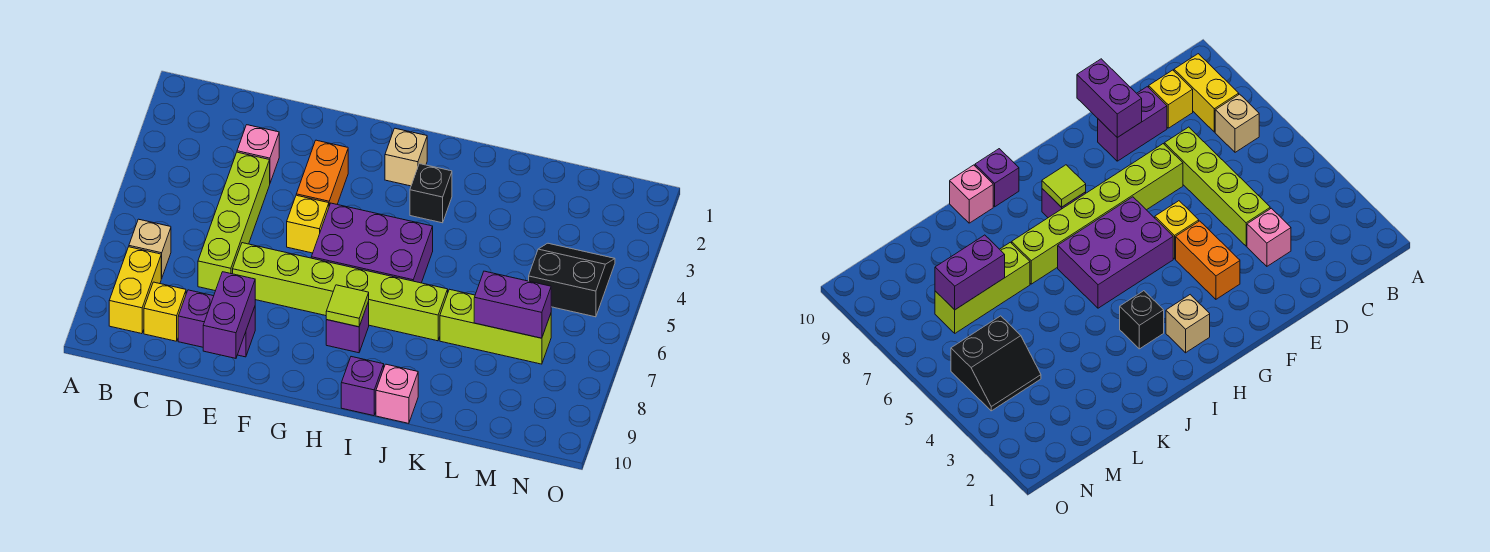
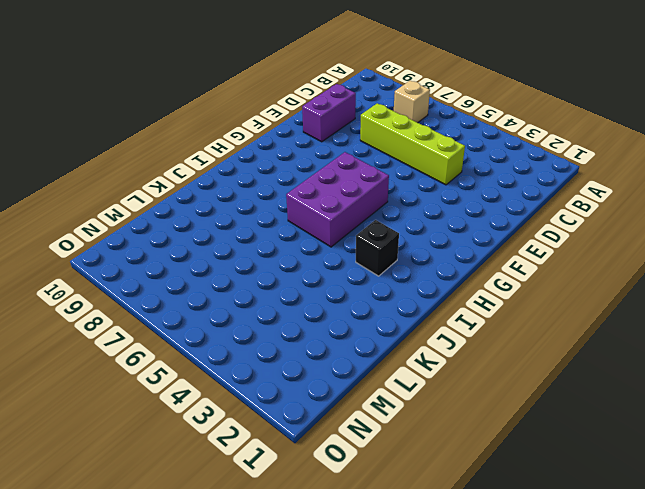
none -> yellow 1x2 brick [109,247,162,334]
none -> yellow 1x1 brick [144,282,186,341]
none -> pink 1x1 brick [237,125,279,183]

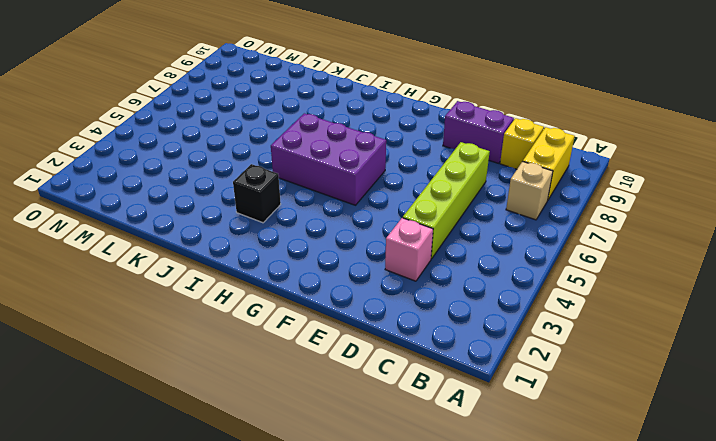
none -> lime 1x6 brick [233,243,448,341]
none -> orange 1x2 brick [296,140,348,206]
none -> yellow 1x1 brick [287,195,329,253]

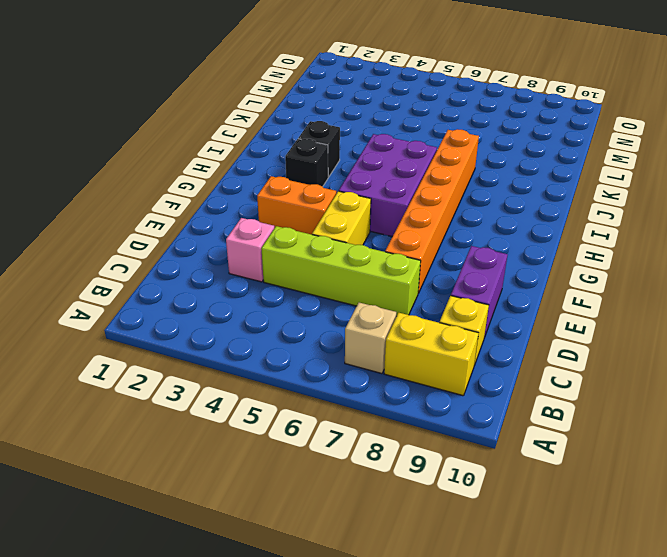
yellow 1x2 brick [312,191,371,245] -> yellow 1x1 brick [287,195,329,253]
orange 1x6 brick [385,129,479,293] -> lime 1x6 brick [233,243,448,341]
black 1x1 brick [285,139,328,187] -> none
none -> tan 1x1 brick [385,128,427,186]
none -> purple 1x1 brick [326,302,369,353]
none -> purple 1x1 brick [341,357,384,416]

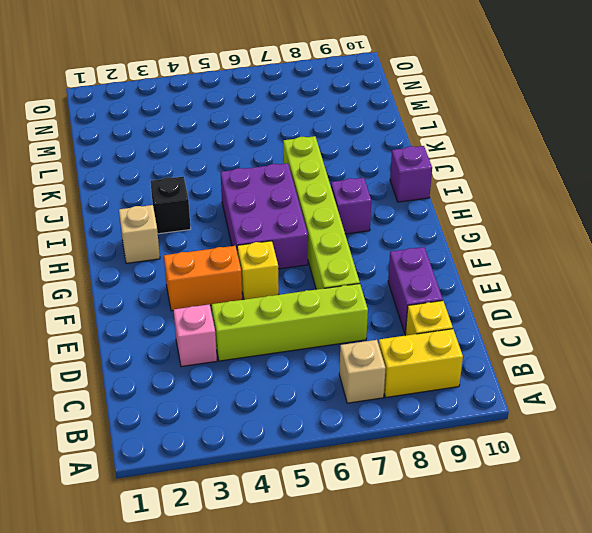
none -> pink 1x1 brick [376,364,418,423]
none -> lime 1x3 brick [440,289,551,364]
none -> black 2x2 slope [529,243,615,317]

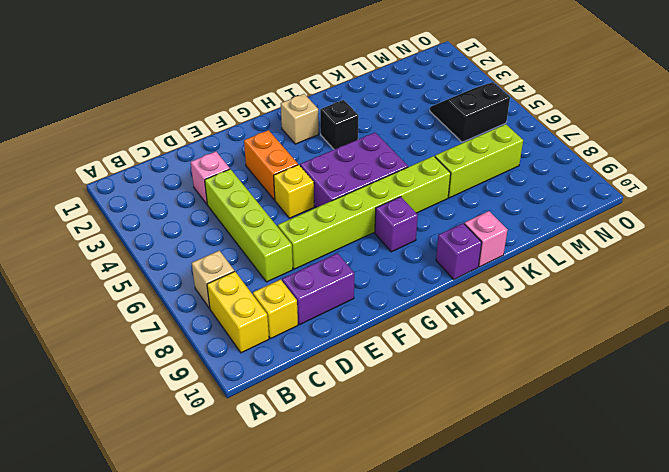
none -> purple 1x2 brick [203,272,255,358]
none -> lime 1x1 tile [326,285,369,327]
none -> purple 1x2 brick [474,271,551,338]

